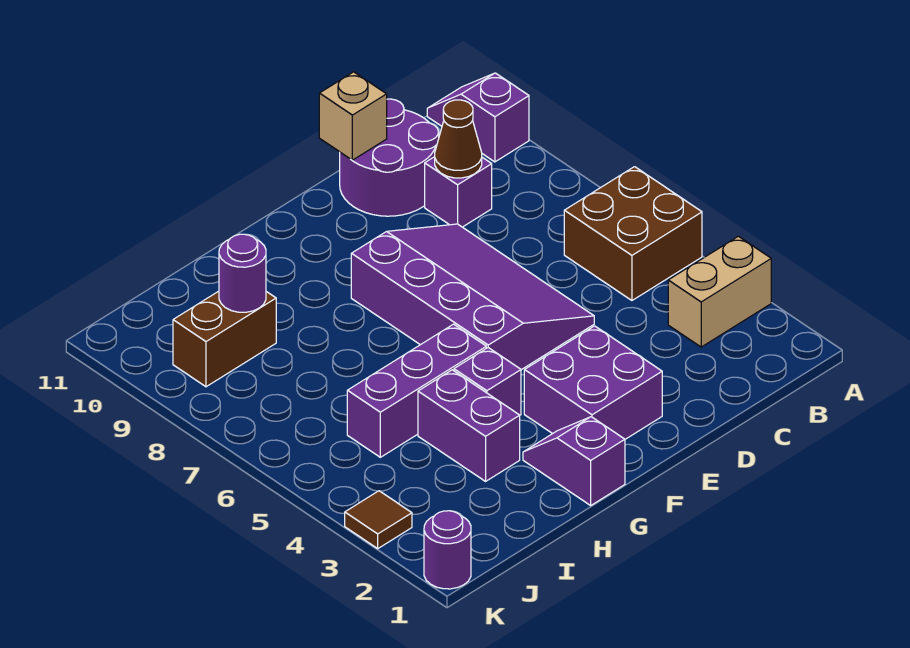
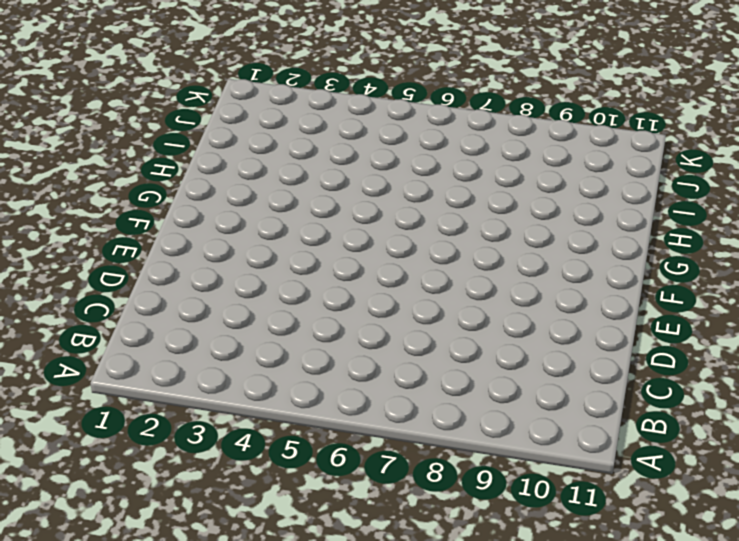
none -> tan 1x2 brick [668,236,771,347]
none -> brown 2x2 brick [564,167,702,300]
none -> purple 1x2 slope [427,73,529,162]

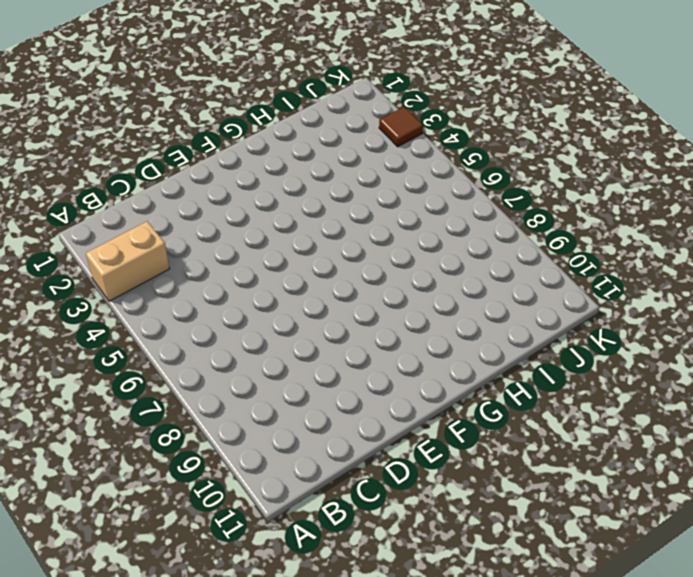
none -> brown 2x2 brick [564,167,702,300]
none -> purple 1x2 slope [427,73,529,162]
none -> purple 1x1 brick [425,157,492,227]

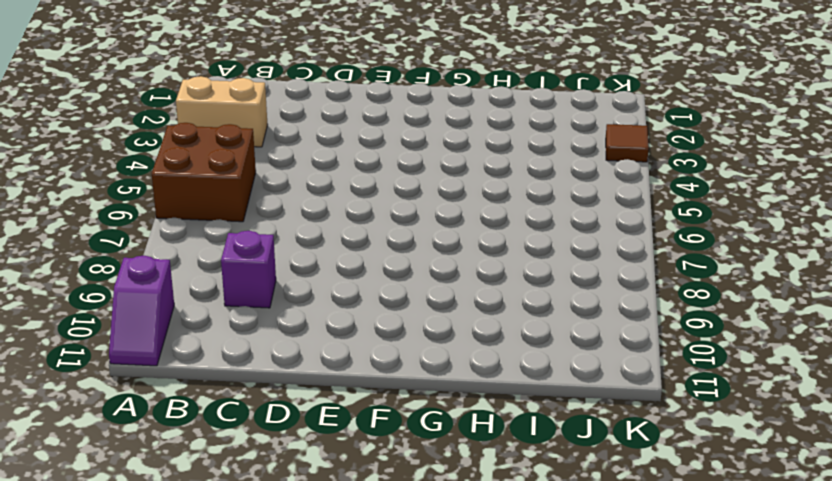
none -> purple 2x2 round brick [340,99,439,216]
none -> purple 3x4 slope [351,224,594,370]
none -> purple 2x2 brick [524,326,662,439]

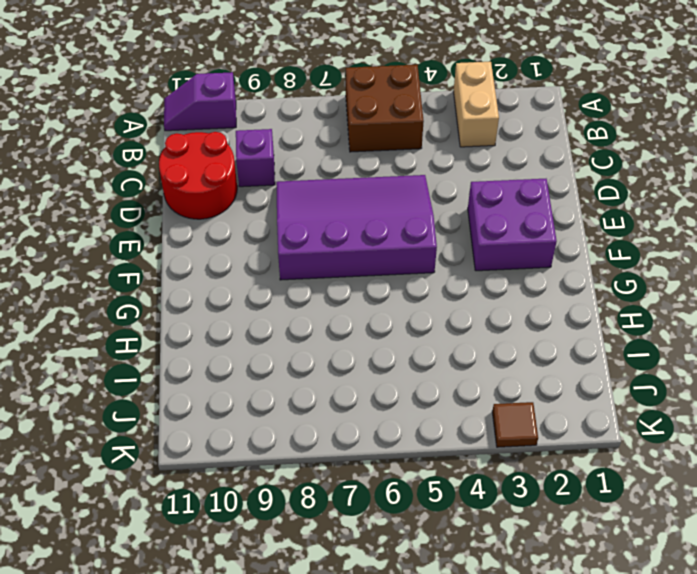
red 2x2 round brick [159,132,237,219] -> purple 2x2 round brick [340,99,439,216]
none -> purple 1x2 slope [523,417,625,505]
none -> purple 1x1 brick [454,348,521,415]
none -> purple 1x3 brick [347,324,486,457]

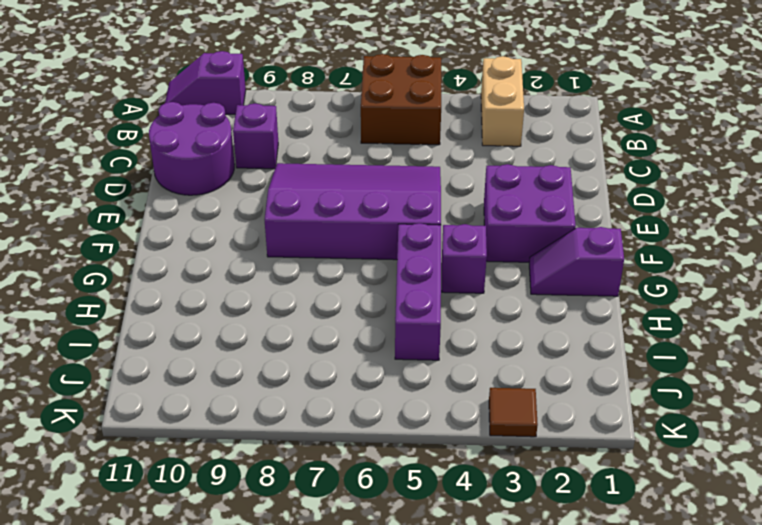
none -> purple 1x2 brick [418,370,520,481]
none -> brown 1x2 brick [173,291,276,387]
none -> purple 1x1 round brick [424,511,471,589]

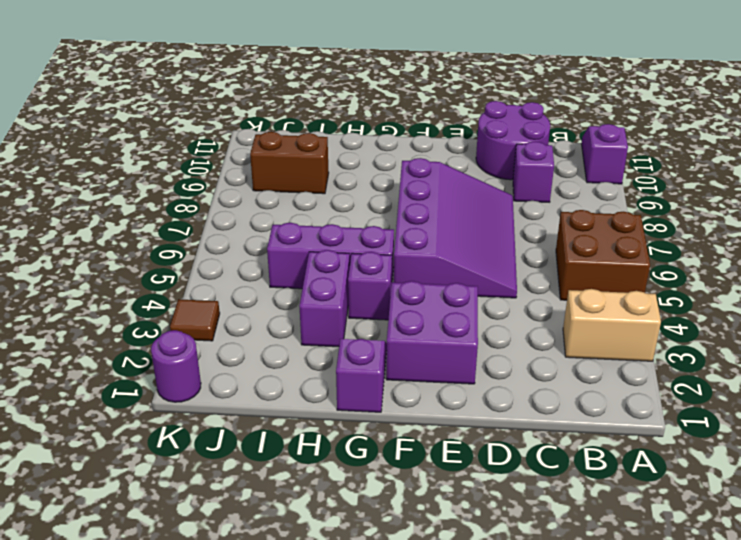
none -> brown 1x1 cone [435,100,482,178]
none -> tan 1x1 brick [319,72,387,160]
none -> purple 1x1 round brick [219,234,266,312]

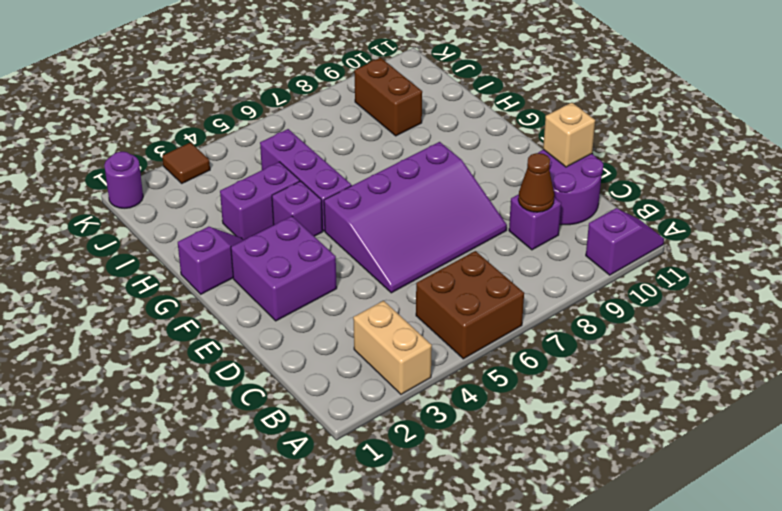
none -> purple 1x1 round brick [219,234,266,312]

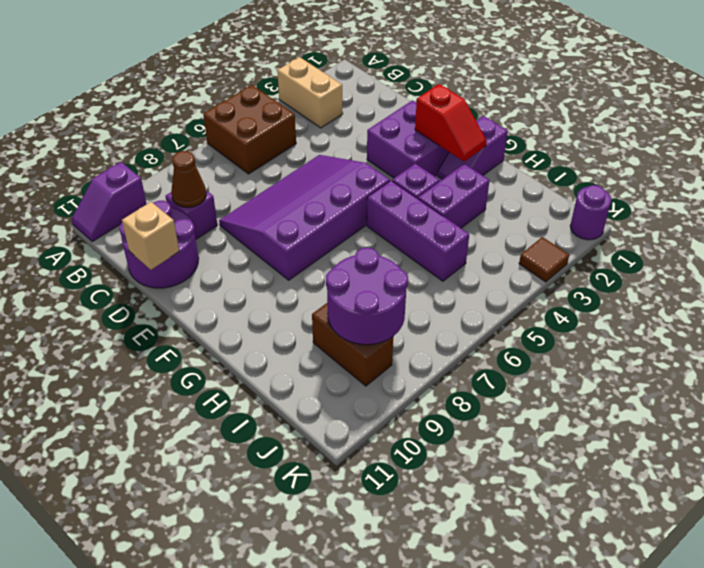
red 1x2 slope [415,84,487,161] -> none
purple 2x2 round brick [326,248,408,345] -> purple 1x1 round brick [219,234,266,312]

